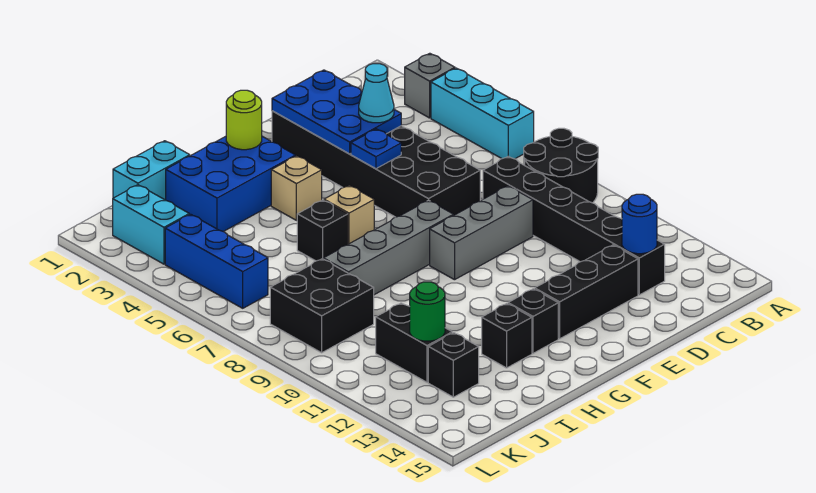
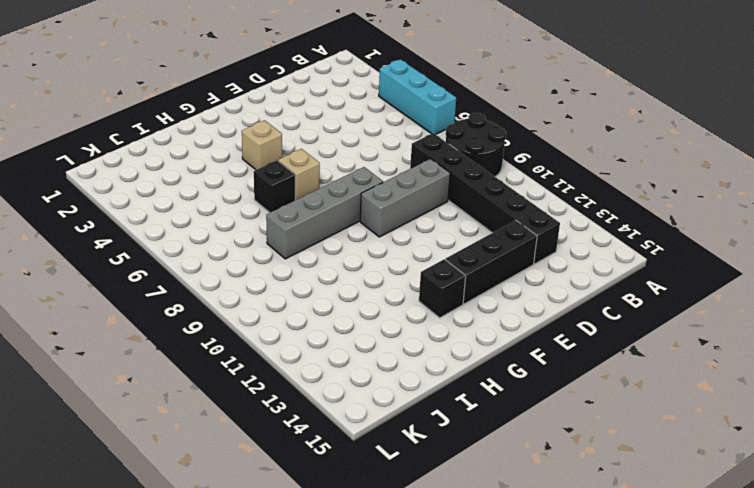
none -> grey 1x1 brick [405,53,455,118]
none -> black 2x6 brick [272,111,480,217]
none -> blue 2x3 brick [166,136,295,232]

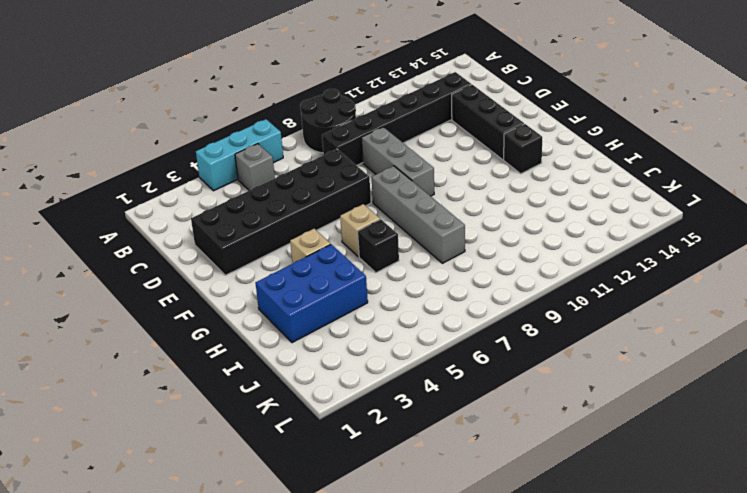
grey 1x1 brick [235,144,275,190] -> grey 1x1 brick moved to [405,53,455,118]
blue 2x3 brick [256,244,368,343] -> blue 2x3 brick turned to [166,136,295,232]
none -> black 1x1 brick [482,303,532,368]
none -> cyan 1x2 brick [113,141,190,200]
none -> black 2x2 brick [270,259,374,353]

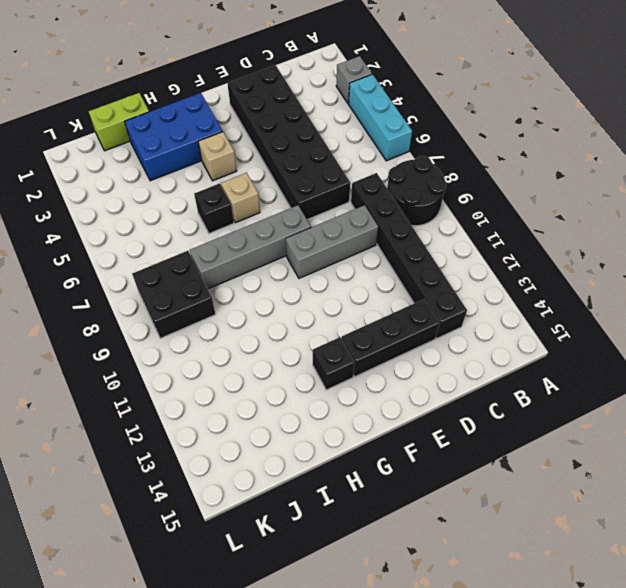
lime 1x2 brick [89,93,149,151] -> cyan 1x2 brick [113,141,190,200]
none -> black 1x1 brick [482,303,532,368]
none -> black 1x2 brick [376,303,452,382]
none -> black 1x1 brick [428,333,479,397]

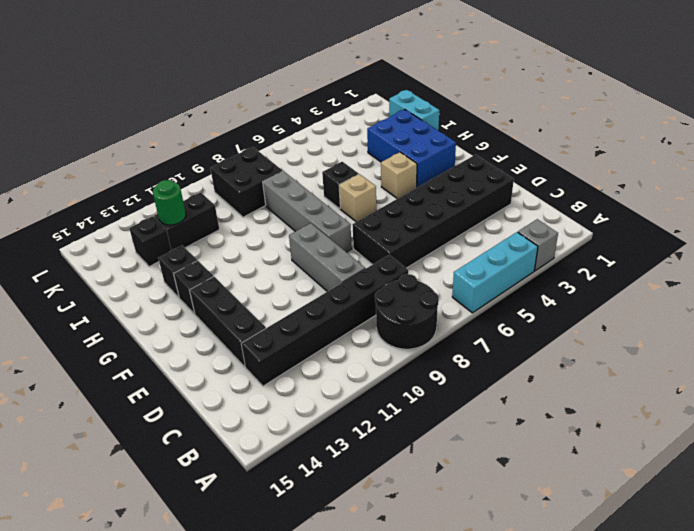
none -> cyan 1x2 brick [113,185,189,264]
none -> blue 1x3 brick [165,214,268,308]
none -> blue 1x1 round brick [622,194,657,254]

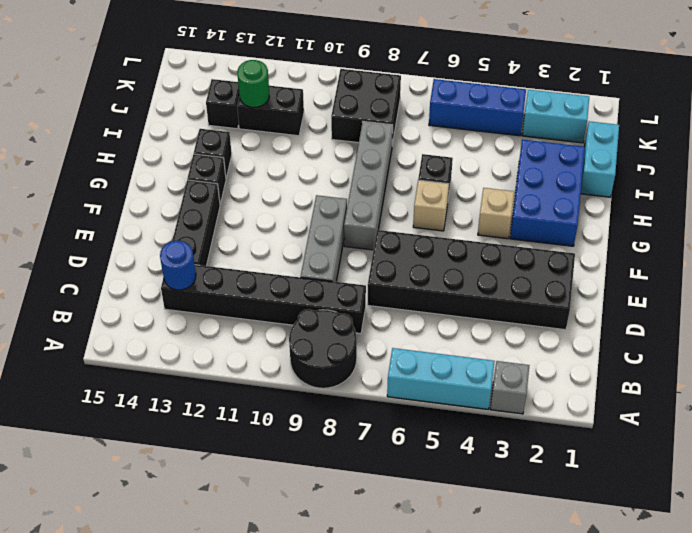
none -> blue 2x3 plate [272,70,401,154]
none -> blue 1x1 plate [351,129,401,169]
none -> lime 1x1 round brick [226,90,262,150]

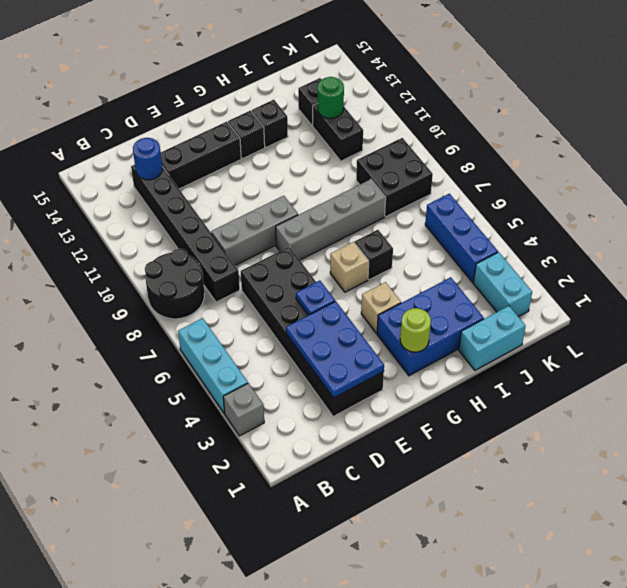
none -> cyan 1x1 cone [359,64,394,123]

